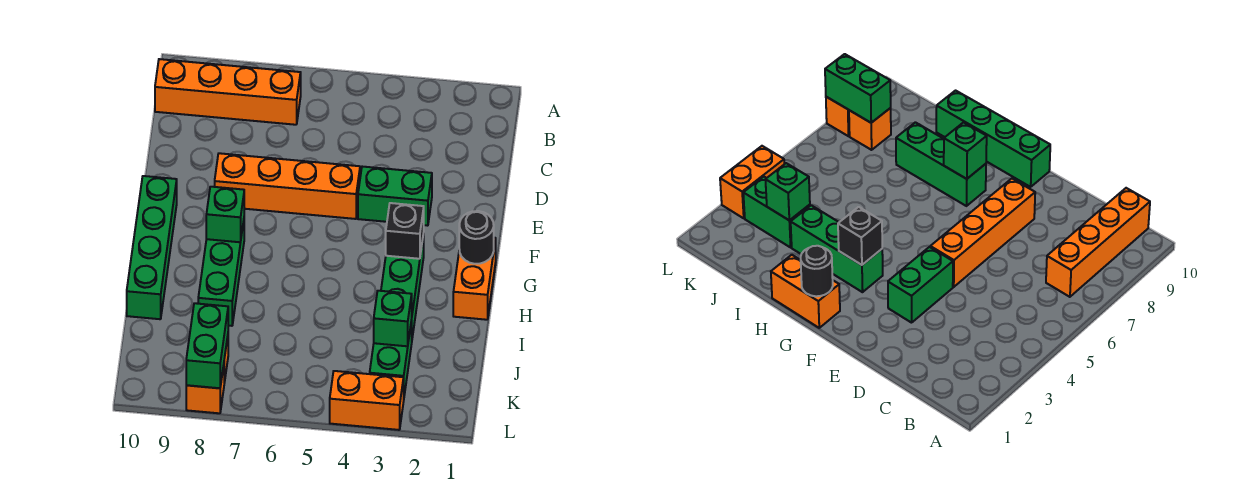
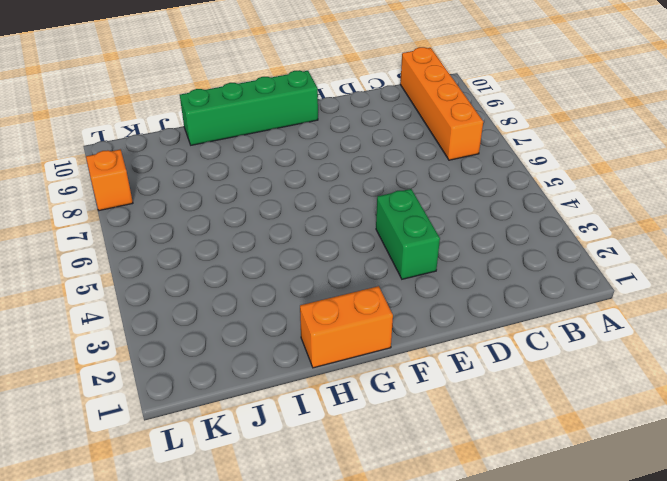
none -> orange 1x4 brick [215,153,360,219]
none -> green 1x3 brick [381,234,424,338]
none -> green 1x3 brick [198,221,244,326]

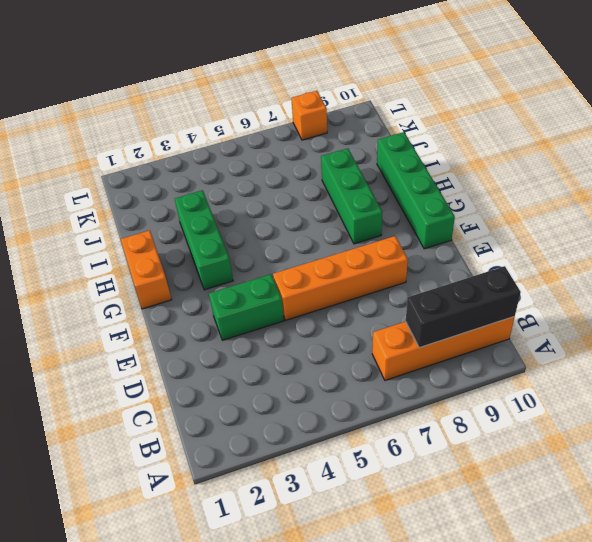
black 1x3 brick [406,266,521,348] -> none
none -> green 1x2 brick [370,320,412,395]
none -> orange 1x1 brick [849,108,891,150]
none -> orange 1x2 brick [330,371,404,430]

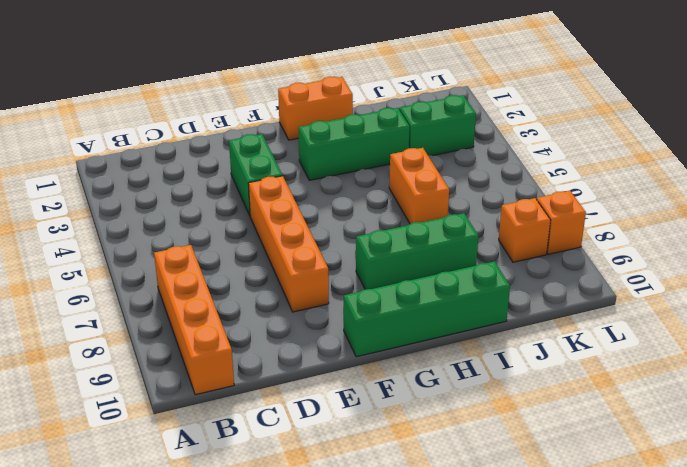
orange 1x2 brick [389,148,449,224] -> orange 1x2 brick moved to [330,371,404,430]
none -> black 1x1 round brick [459,211,494,264]
none -> black 1x1 brick [386,203,424,259]
none -> green 1x1 brick [206,187,244,242]

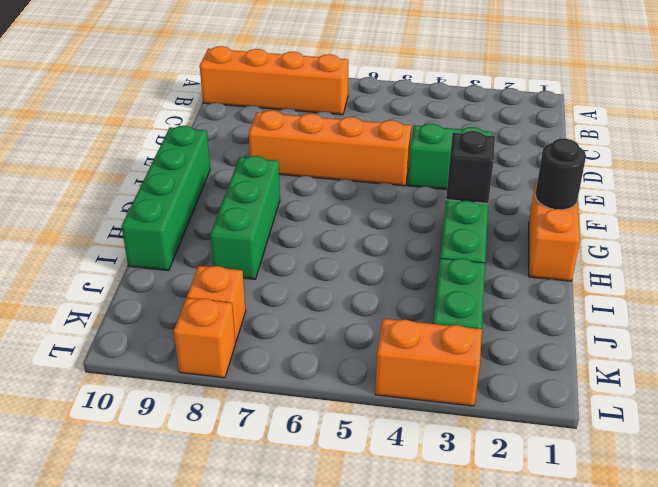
none -> green 1x1 brick [206,187,244,242]
none -> green 1x1 brick [374,291,412,346]
none -> green 1x2 brick [186,303,228,388]

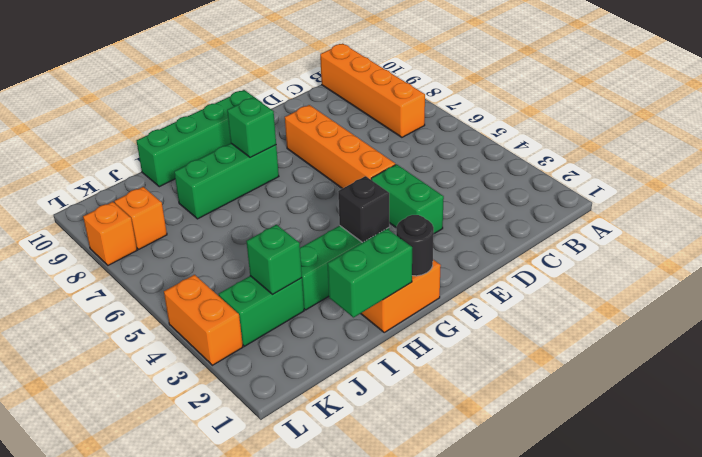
green 1x2 brick [327,229,412,317] -> green 1x2 brick moved to [186,303,228,388]

